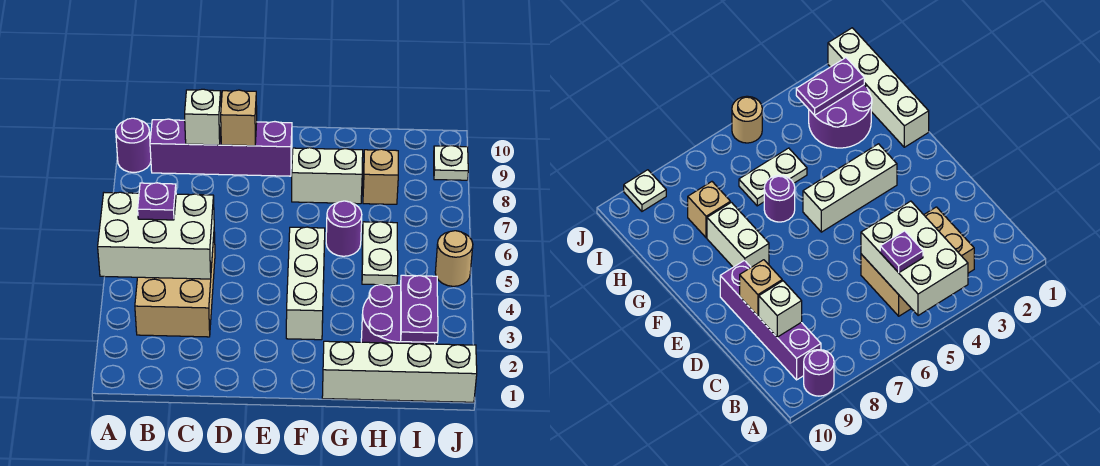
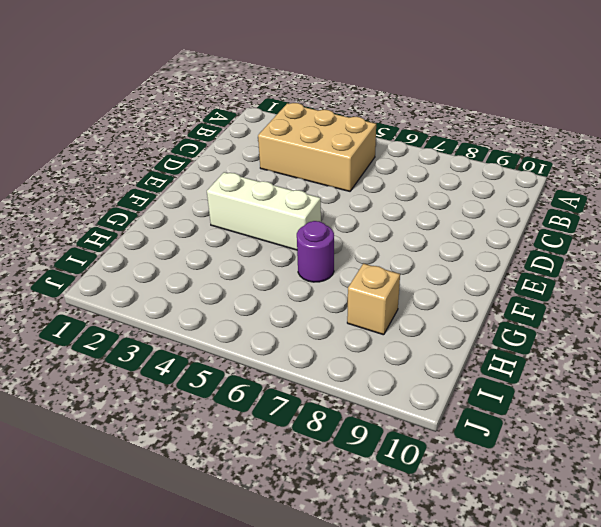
none -> purple 1x1 round brick [116,118,151,172]
none -> purple 1x4 brick [150,119,292,176]
none -> white 1x2 brick [292,148,363,204]

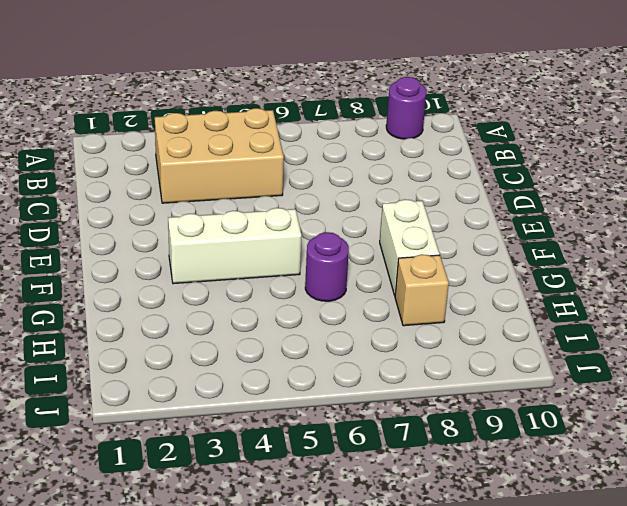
none -> purple 1x4 brick [150,119,292,176]
none -> white 1x4 brick [322,341,477,402]
none -> purple 2x2 round brick [361,285,435,344]

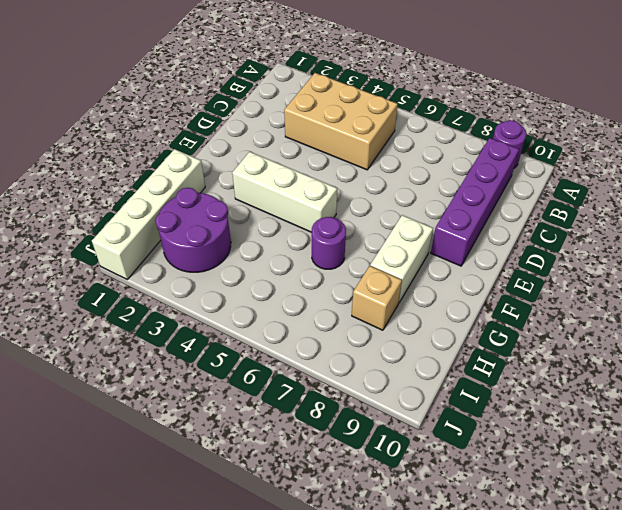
none -> white 1x2 plate [362,222,398,285]
none -> tan 1x1 round brick [435,231,473,286]
none -> white 1x1 plate [434,146,468,180]

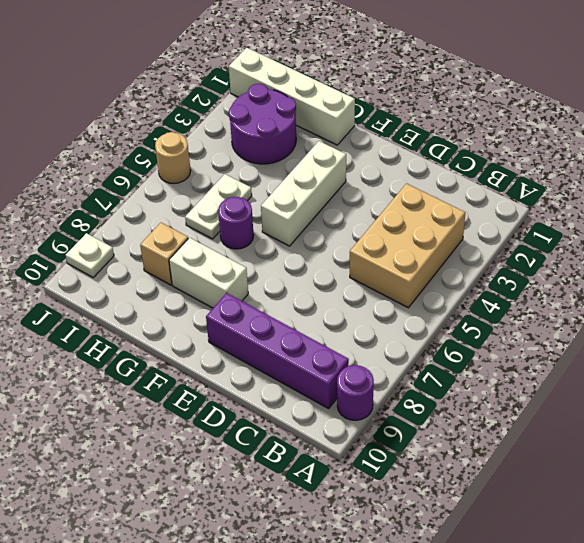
none -> white 2x3 brick [98,192,214,279]
none -> white 1x1 brick [185,89,221,145]
none -> tan 1x1 brick [221,90,257,146]

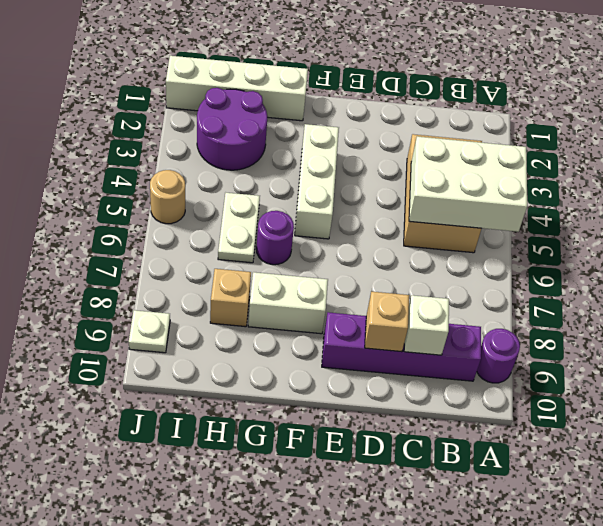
none -> purple 1x2 plate [401,275,438,342]
none -> purple 1x1 plate [138,183,176,220]

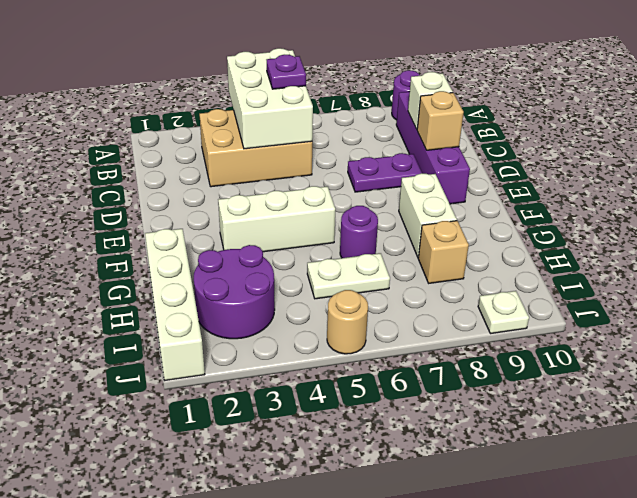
purple 1x2 plate [348,153,422,192] -> purple 1x2 plate moved to [401,275,438,342]

